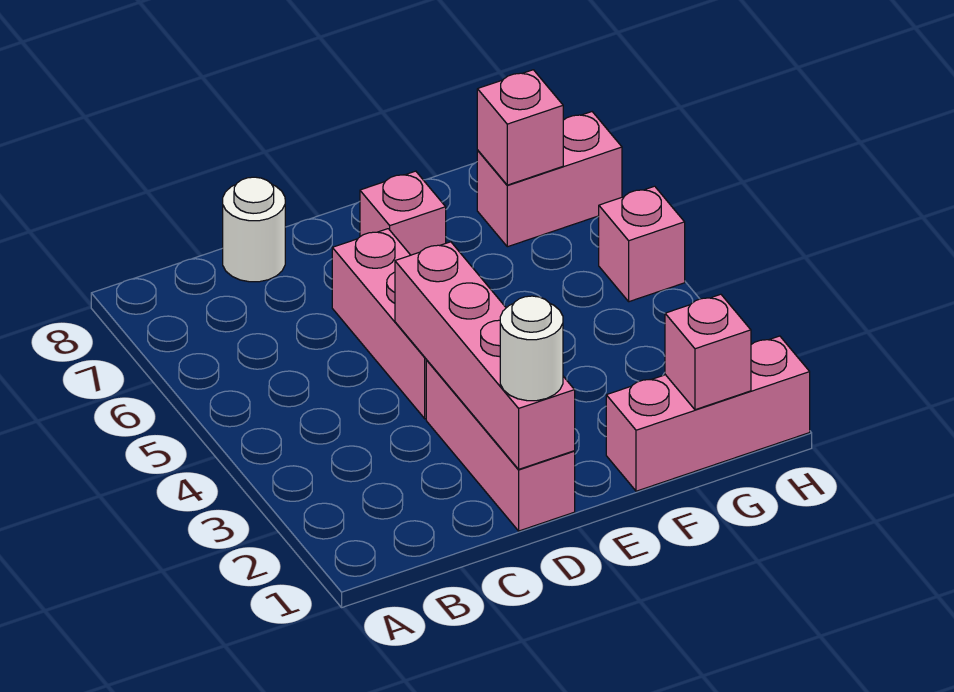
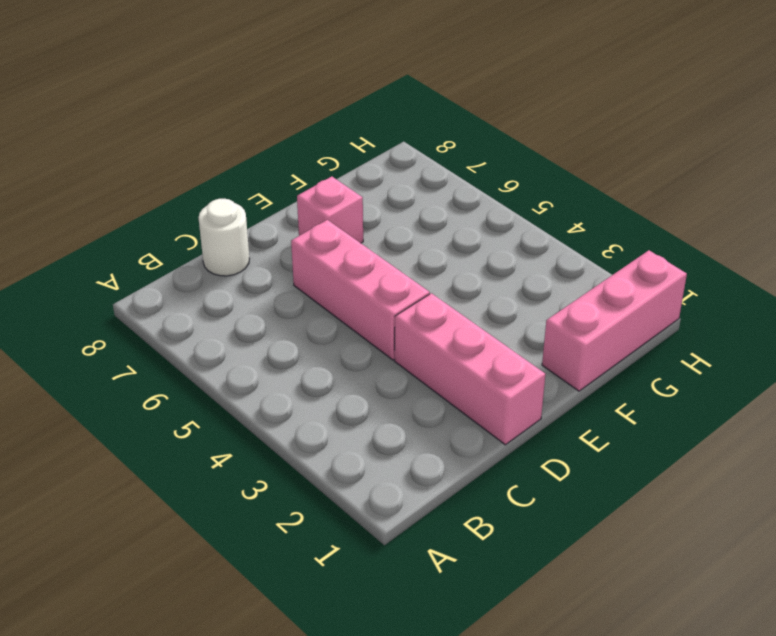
none -> pink 1x2 brick [477,112,622,247]
none -> pink 1x1 brick [599,186,685,302]

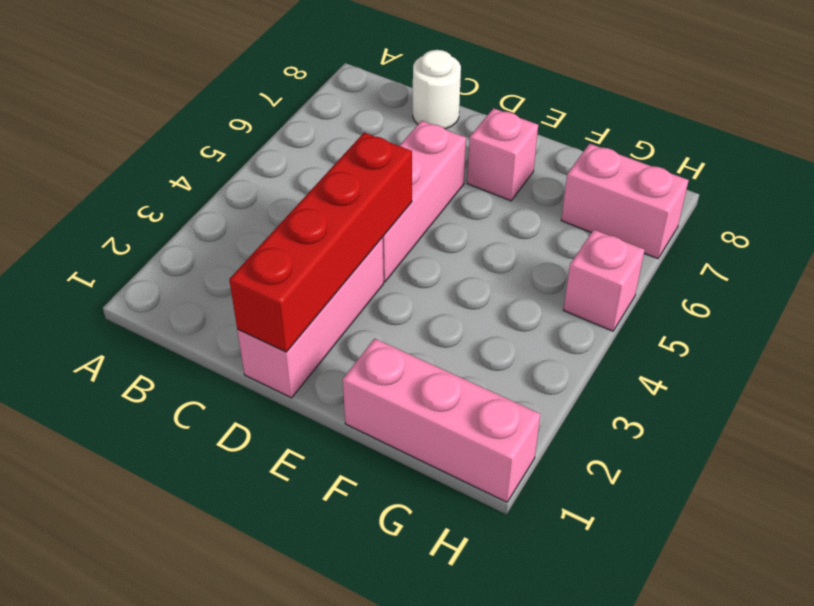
red 1x4 brick [229,132,412,352] -> pink 1x4 brick [395,242,575,469]
none -> pink 1x1 brick [665,294,751,410]
none -> pink 1x1 brick [477,70,563,185]

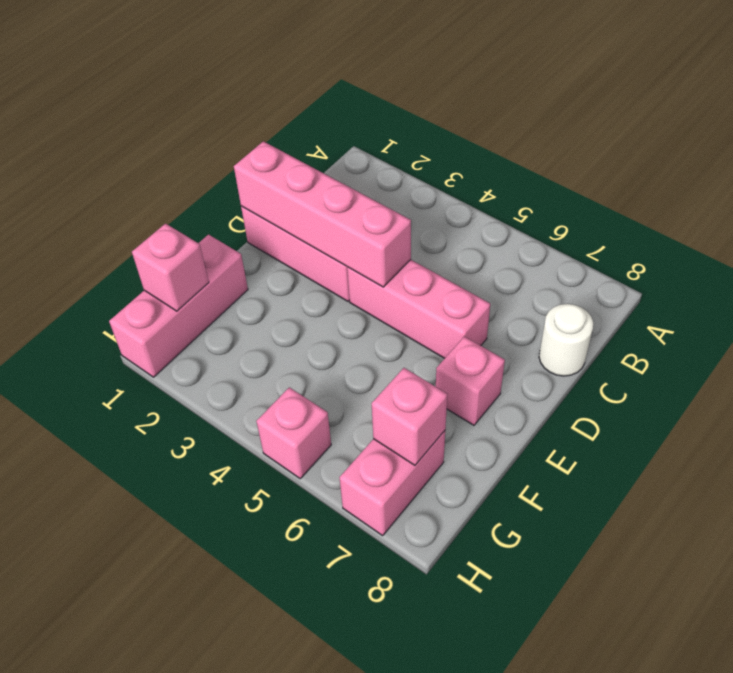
none -> white 1x1 round brick [500,296,563,401]

